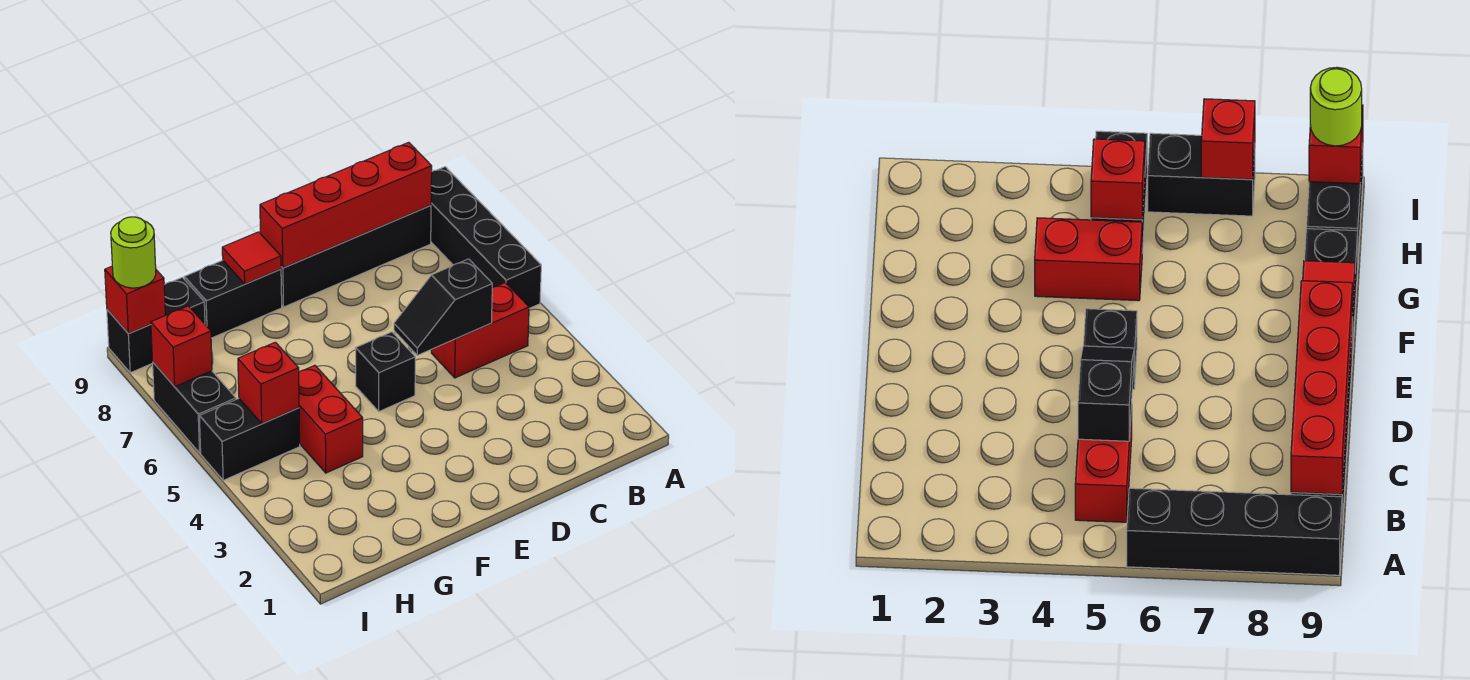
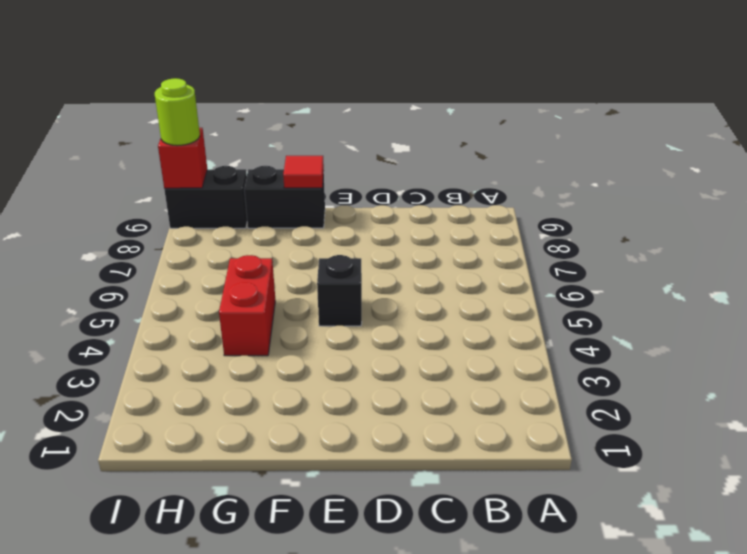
none -> black 1x4 brick [431,167,541,308]
none -> red 1x2 brick [431,282,529,378]
none -> black 1x4 brick [281,205,431,307]

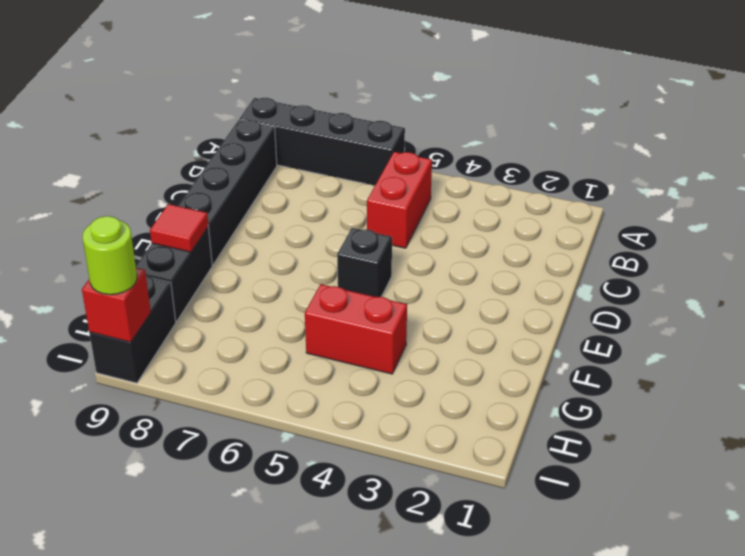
none -> black 1x2 brick [199,399,300,480]
none -> black 1x2 brick [153,363,236,453]
none -> red 1x4 brick [260,142,432,268]

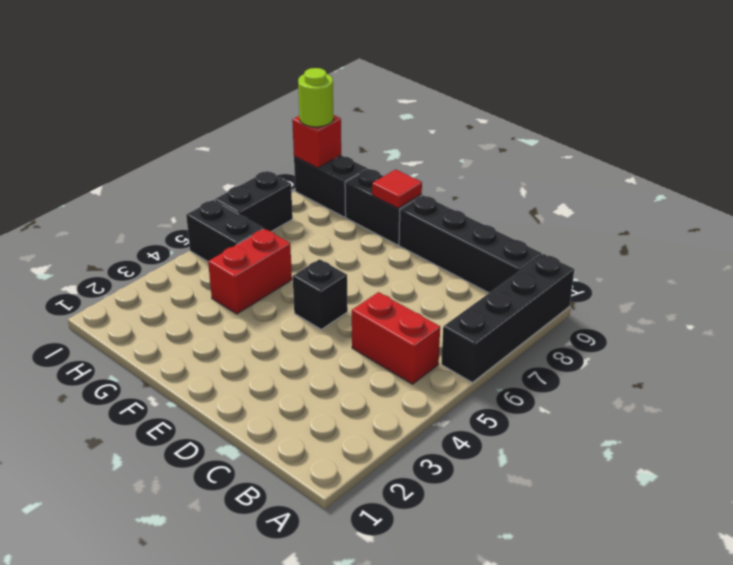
none -> red 1x4 brick [260,142,432,268]
none -> black 1x2 slope [394,259,492,355]
none -> red 1x1 brick [238,342,299,423]

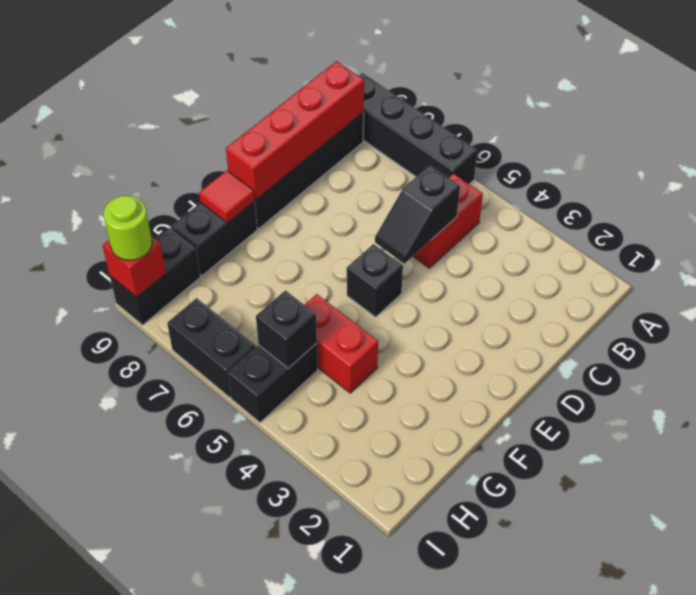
black 1x1 brick [256,290,317,368] -> red 1x1 brick [238,342,299,423]
none -> red 1x1 brick [151,306,212,387]

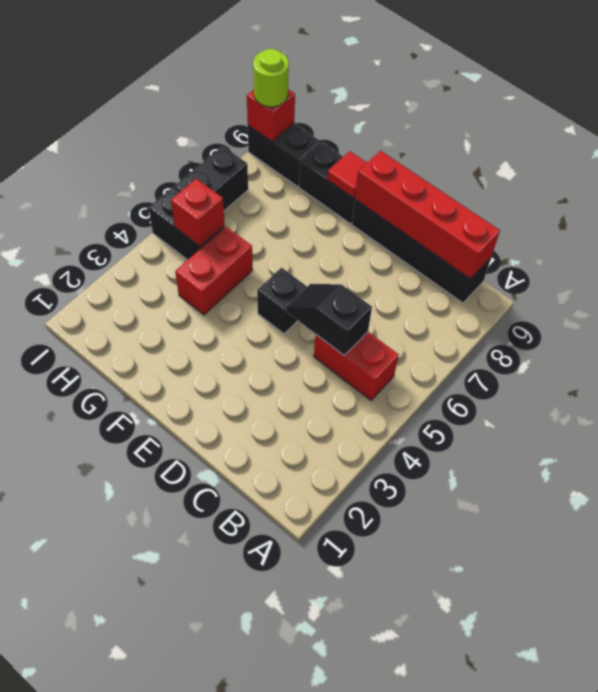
none -> black 1x4 brick [431,167,541,308]
none -> red 1x1 brick [151,306,212,387]

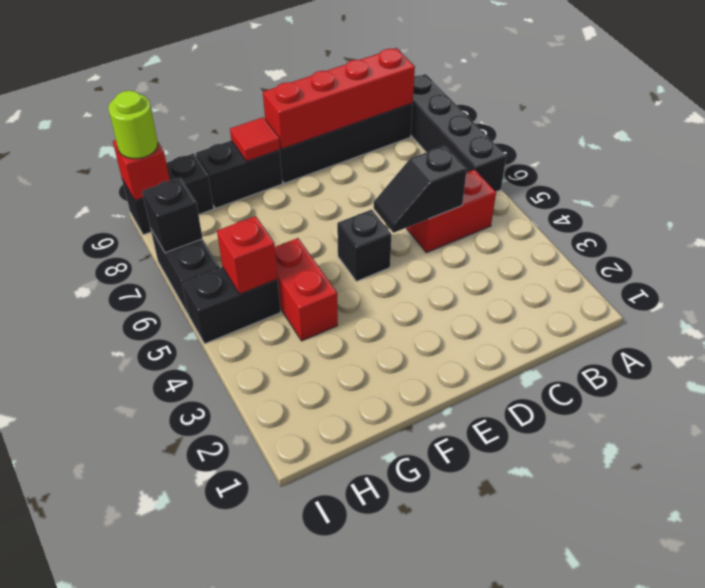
black 1x1 brick [142,178,203,253] -> red 1x1 brick [151,306,212,387]

